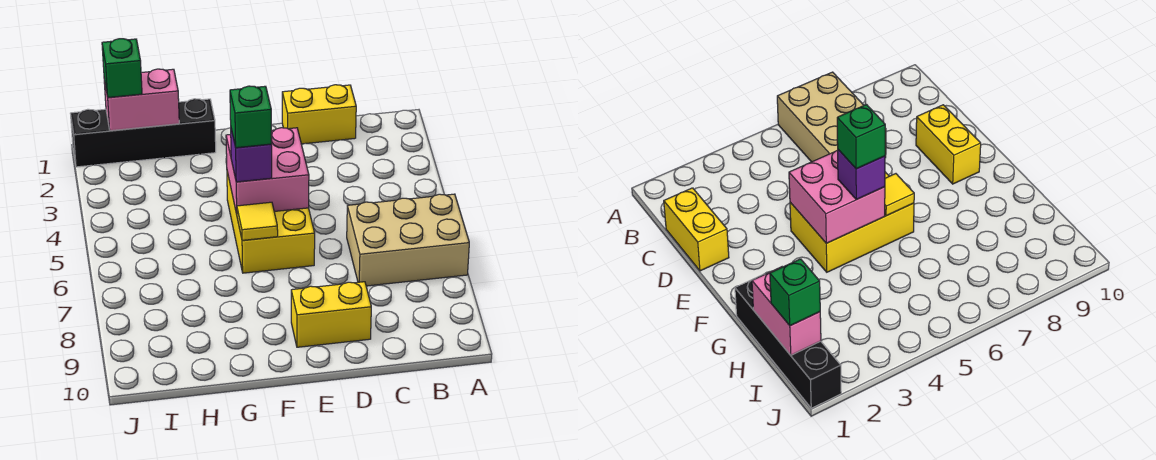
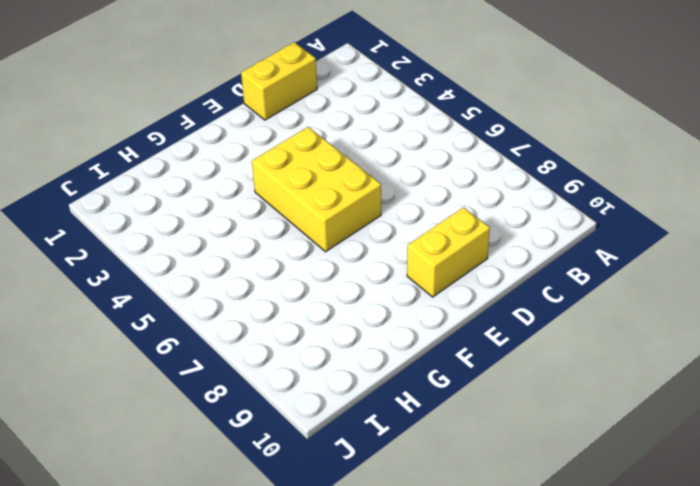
none -> tan 2x3 brick [347,194,469,286]
none -> black 1x4 brick [70,99,216,167]

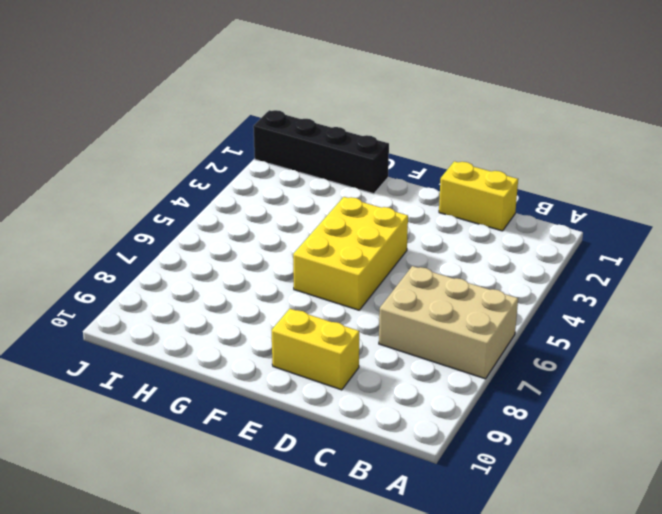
none -> pink 2x2 brick [226,128,309,214]
none -> yellow 1x1 tile [237,202,278,240]

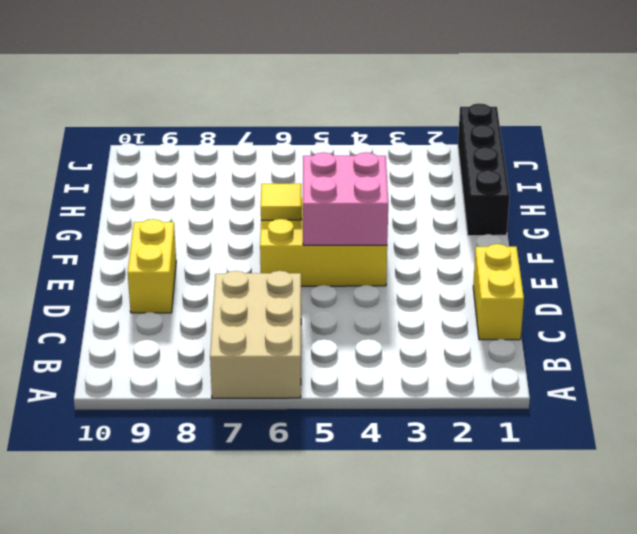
none -> pink 1x2 brick [104,69,179,131]
none -> purple 1x1 brick [231,129,272,182]

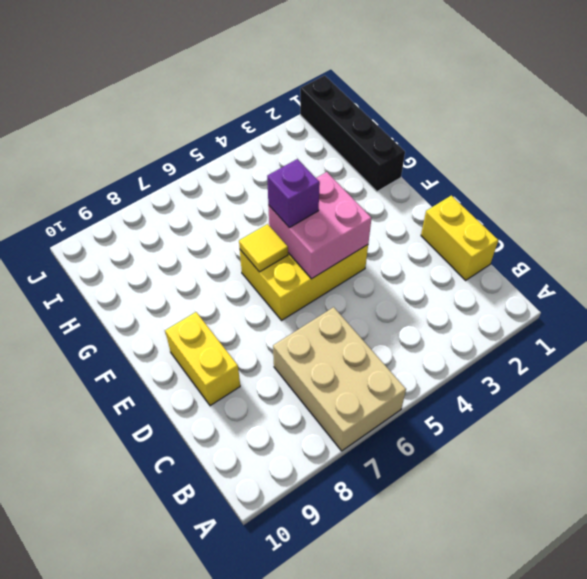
none -> pink 1x2 brick [104,69,179,131]
none -> green 1x1 brick [102,39,142,98]

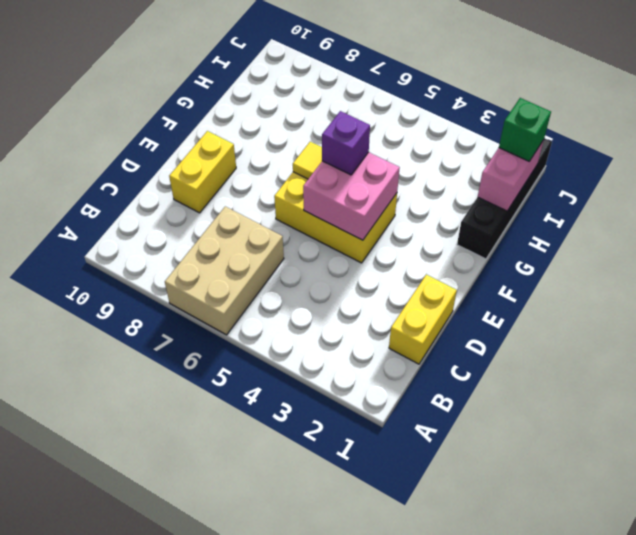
none -> green 1x1 brick [230,86,272,148]

